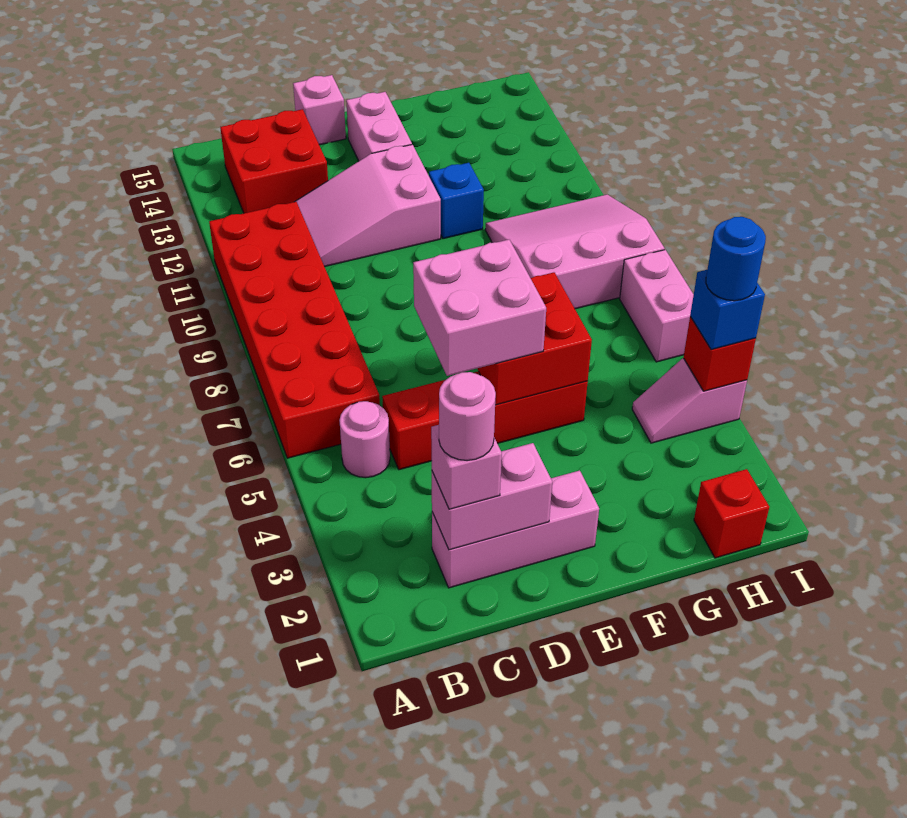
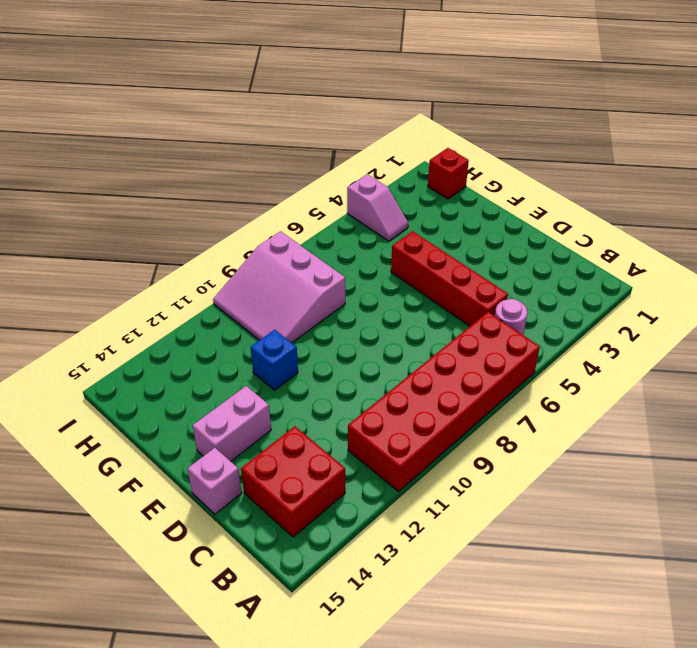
none -> pink 1x3 brick [432,470,599,588]
none -> pink 2x3 slope [295,144,441,267]
none -> pink 1x2 brick [620,250,694,362]

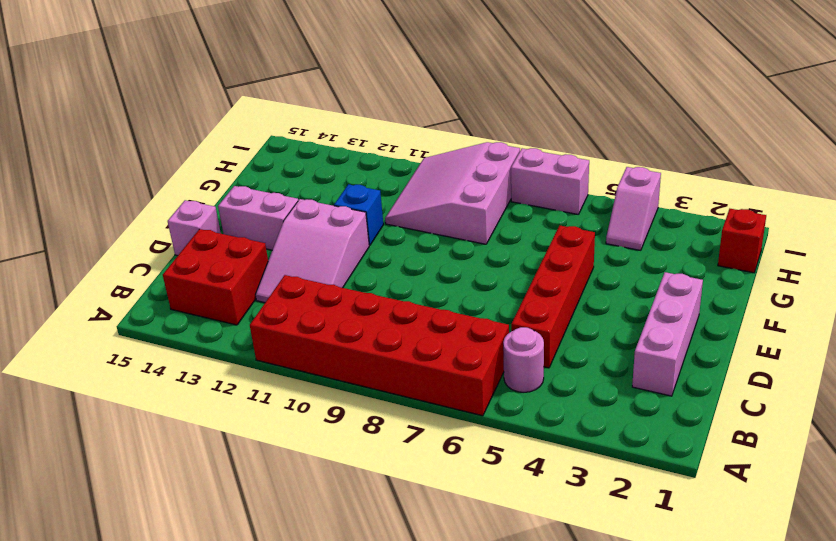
none -> pink 1x2 brick [432,443,552,550]
none -> red 2x2 brick [477,272,592,405]
none -> red 1x1 brick [683,317,756,391]

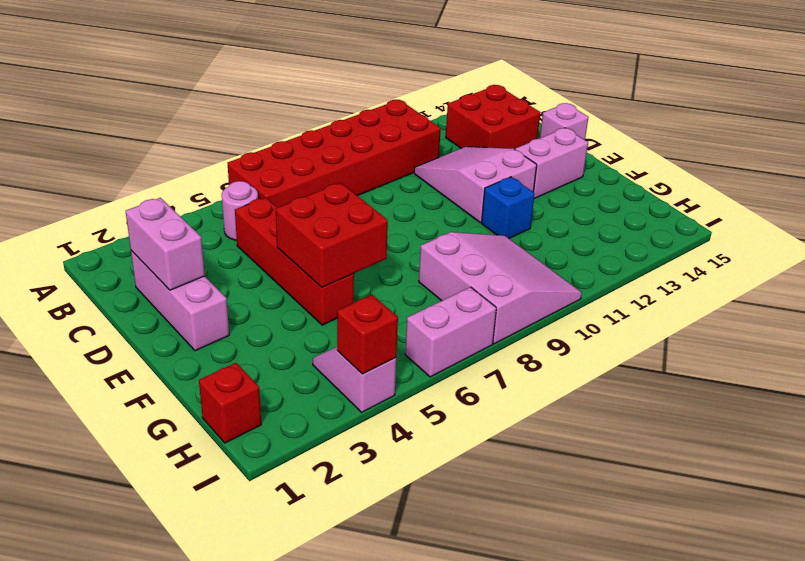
none -> pink 1x1 brick [431,425,502,509]
none -> pink 2x2 brick [413,240,546,376]
none -> blue 1x1 brick [690,270,765,350]

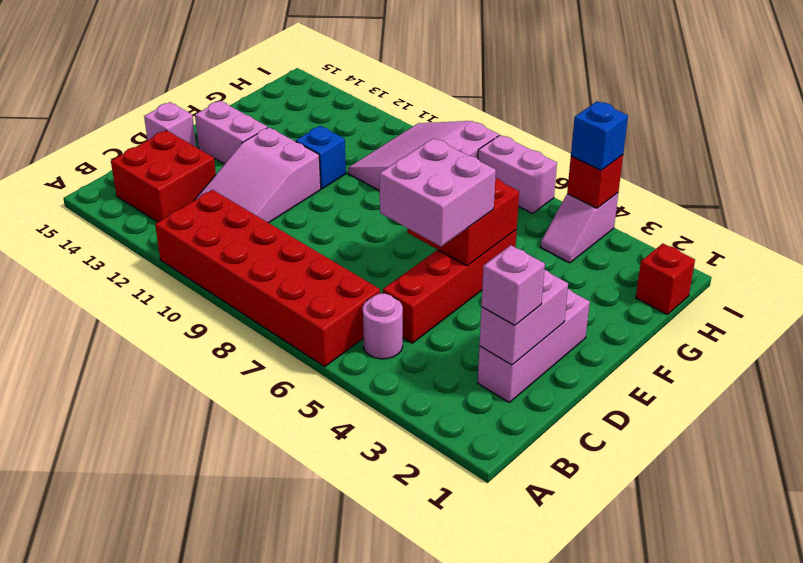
none -> pink 1x1 round brick [439,372,496,460]
none -> blue 1x1 round brick [706,217,766,301]

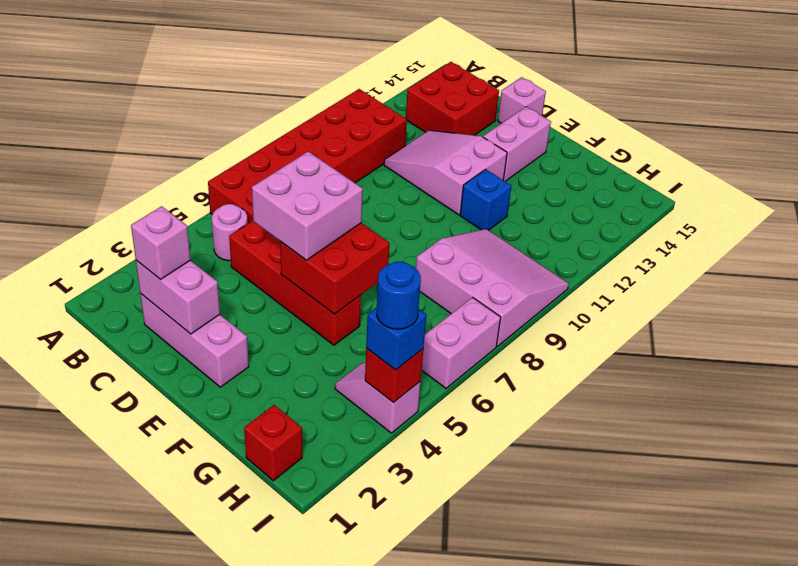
none -> pink 1x1 round brick [439,372,496,460]

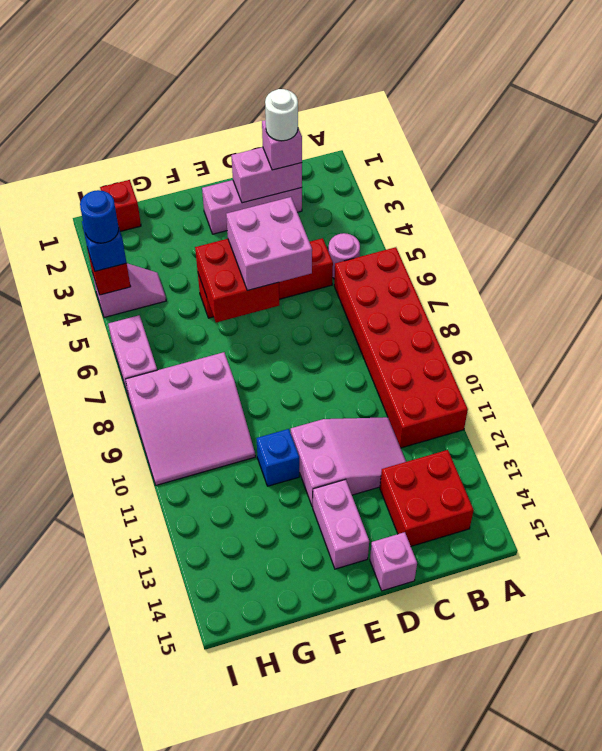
white 1x1 round brick [265,89,298,141] -> pink 1x1 round brick [439,372,496,460]

